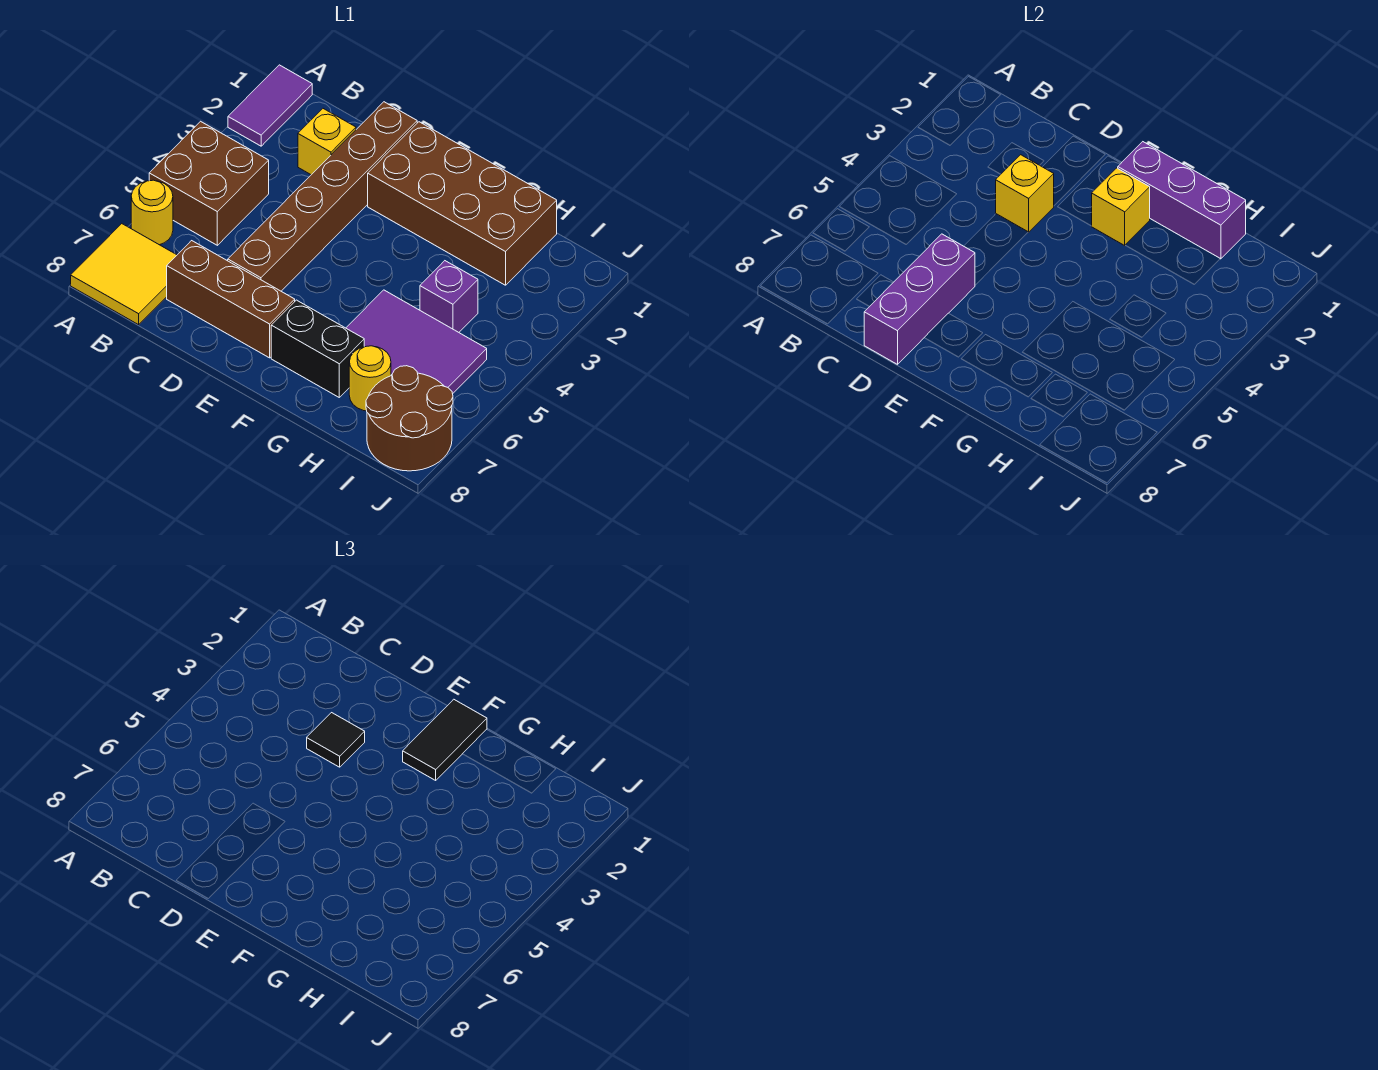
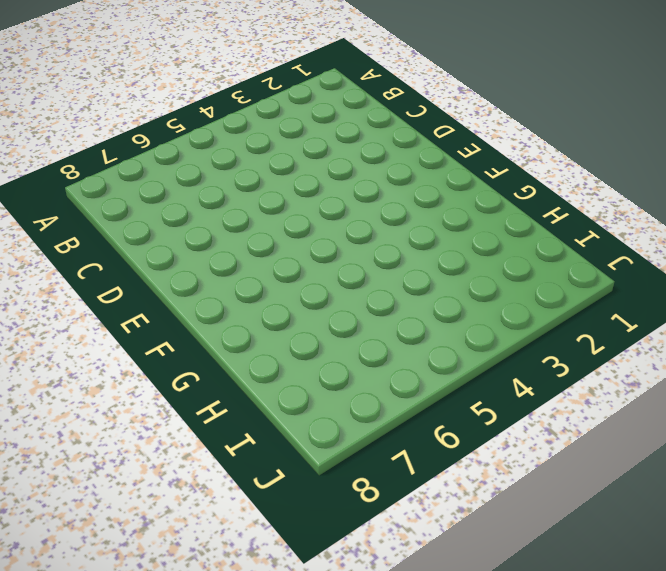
none -> purple 1x2 tile [228,65,312,146]
none -> brown 2x2 brick [149,121,269,245]
none -> yellow 1x1 round brick [131,180,173,245]

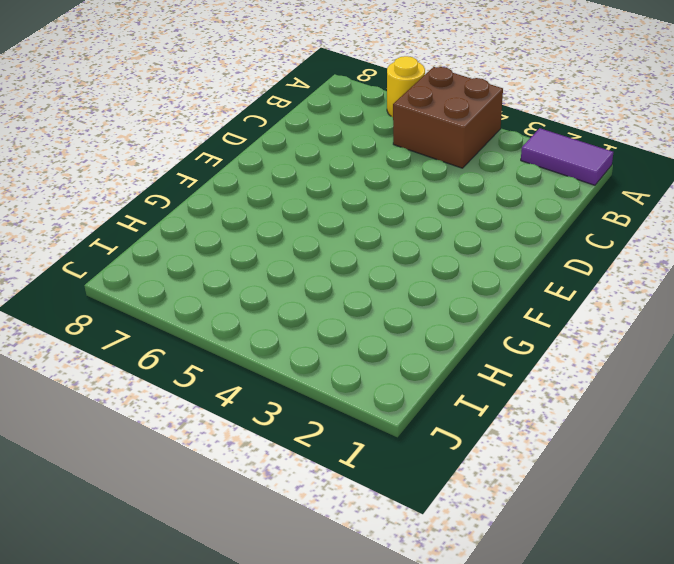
none -> yellow 2x2 tile [71,224,177,325]
none -> yellow 1x1 brick [298,109,356,175]
none -> brown 1x3 brick [167,241,295,358]

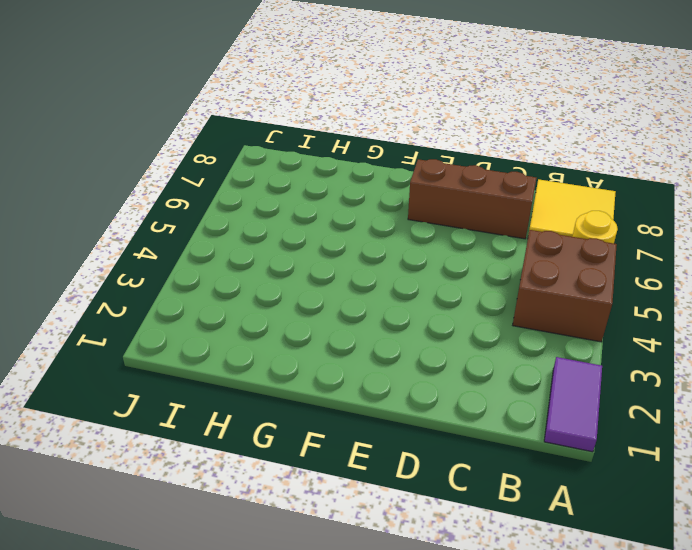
none -> yellow 1x1 brick [298,109,356,175]
none -> brown 1x6 brick [228,102,417,291]
none -> brown 2x4 brick [368,122,557,285]

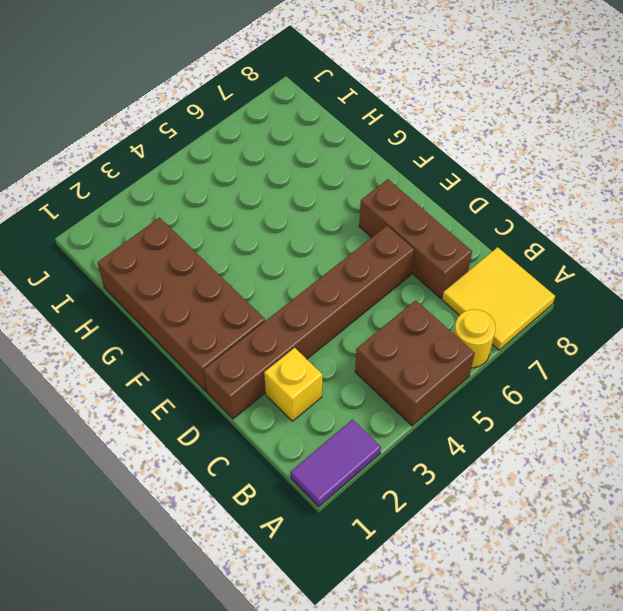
none -> black 1x2 brick [271,300,364,397]
none -> purple 2x3 tile [346,290,487,394]
none -> purple 1x1 brick [420,261,478,332]

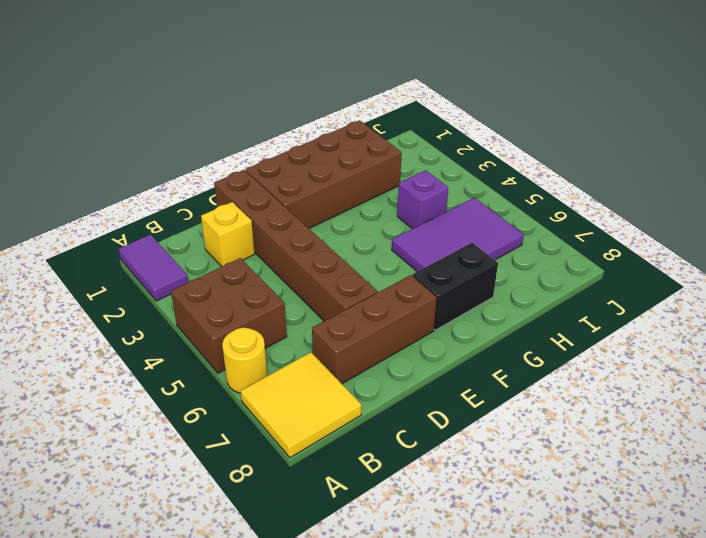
none -> yellow 1x1 round brick [349,346,391,411]
none -> brown 2x2 round brick [366,366,453,471]
none -> yellow 1x1 brick [996,155,1054,232]

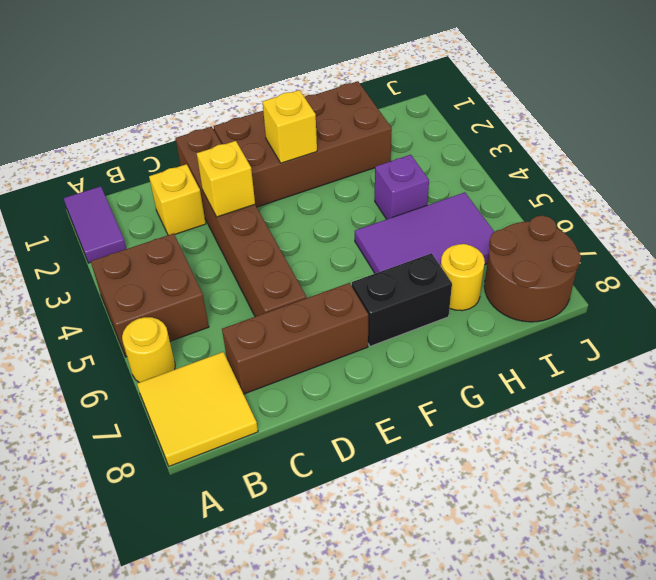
none -> purple 1x3 brick [864,234,975,364]
none -> purple 1x3 brick [1118,142,1246,259]
none -> black 1x1 tile [307,713,365,767]

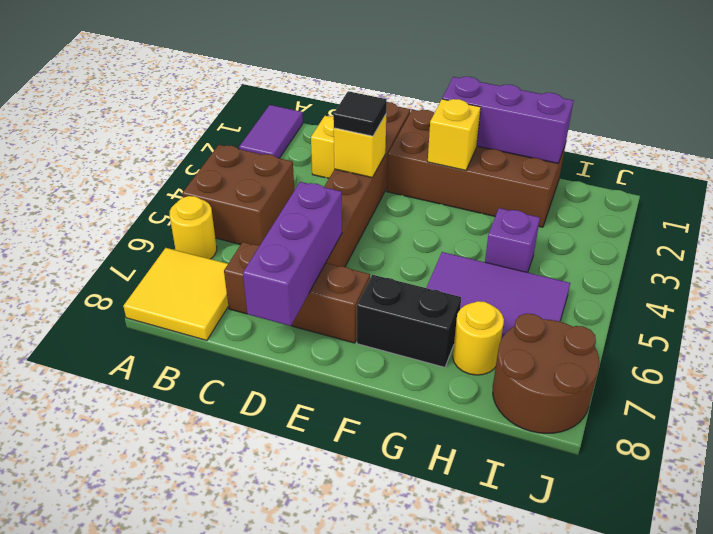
none -> black 1x2 tile [403,699,487,780]

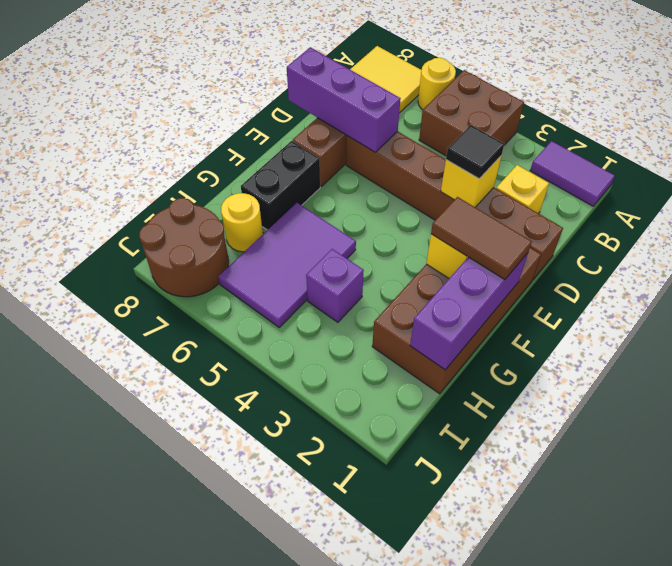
brown 1x2 tile [431,197,532,280] -> black 1x2 tile [403,699,487,780]

